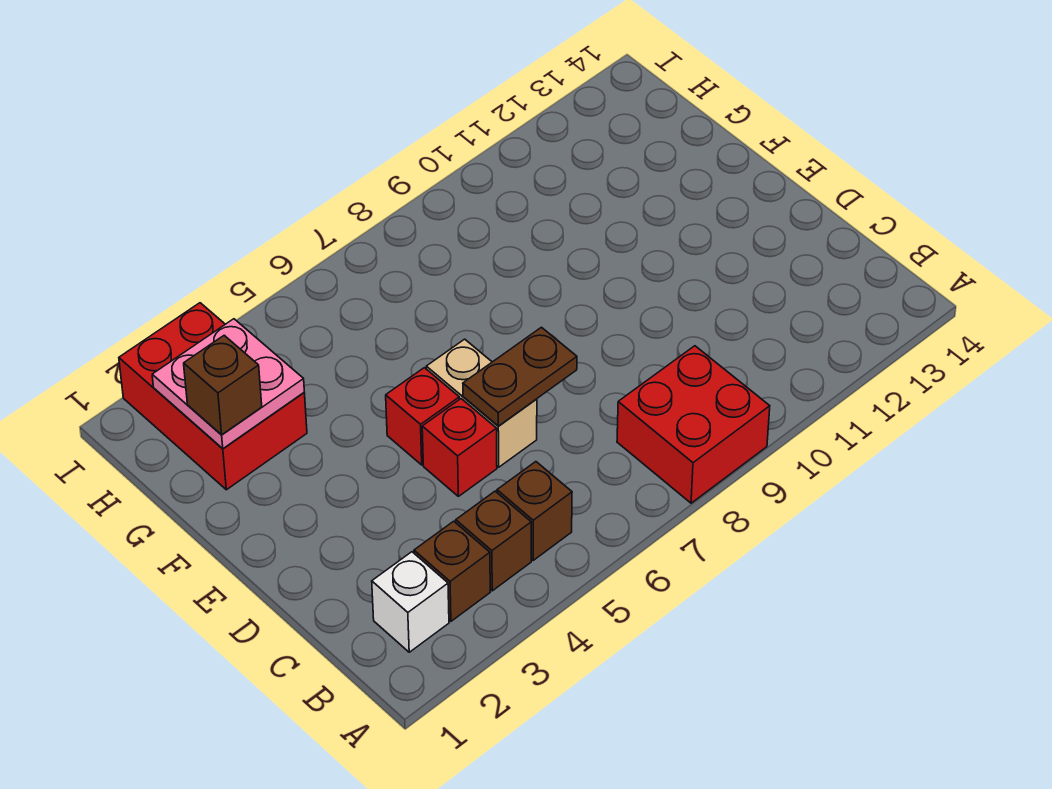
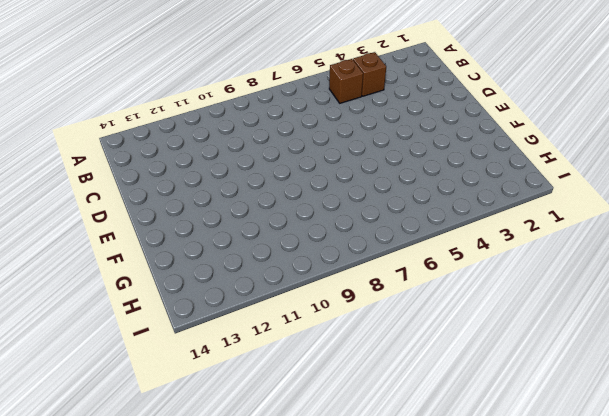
none -> red 2x2 brick [617,346,770,503]
none -> white 1x1 brick [372,552,449,652]
none -> brown 1x1 brick [414,521,490,621]

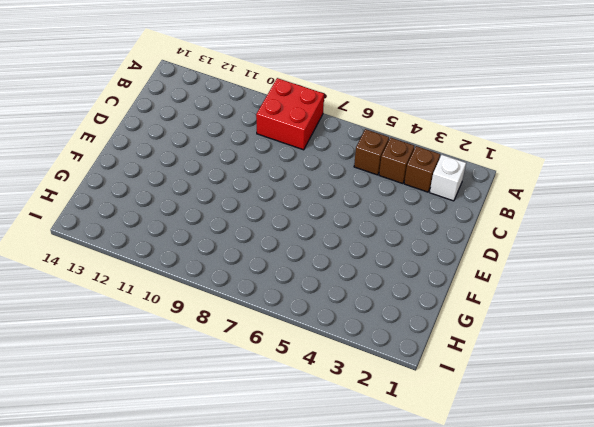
none -> red 1x1 brick [422,399,497,496]
none -> tan 1x2 brick [426,339,537,467]
none -> red 1x1 brick [386,368,459,465]

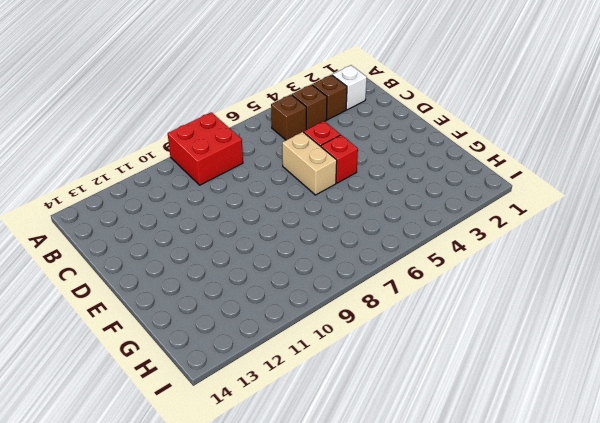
none -> red 2x3 brick [119,303,307,490]
none -> brown 1x2 plate [463,327,577,426]
none -> pink 2x2 plate [152,319,304,449]

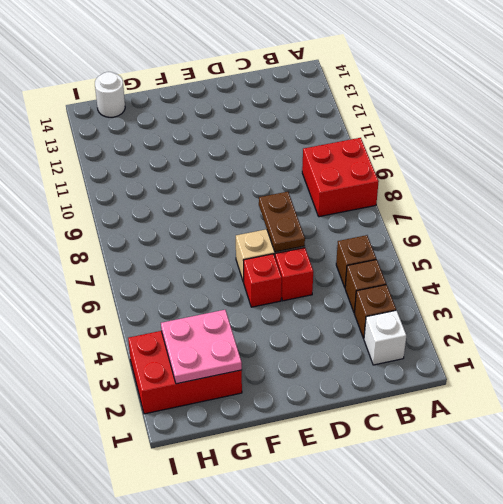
white 1x1 round brick [95,72,125,117] -> none
none -> brown 1x1 brick [184,335,262,435]

